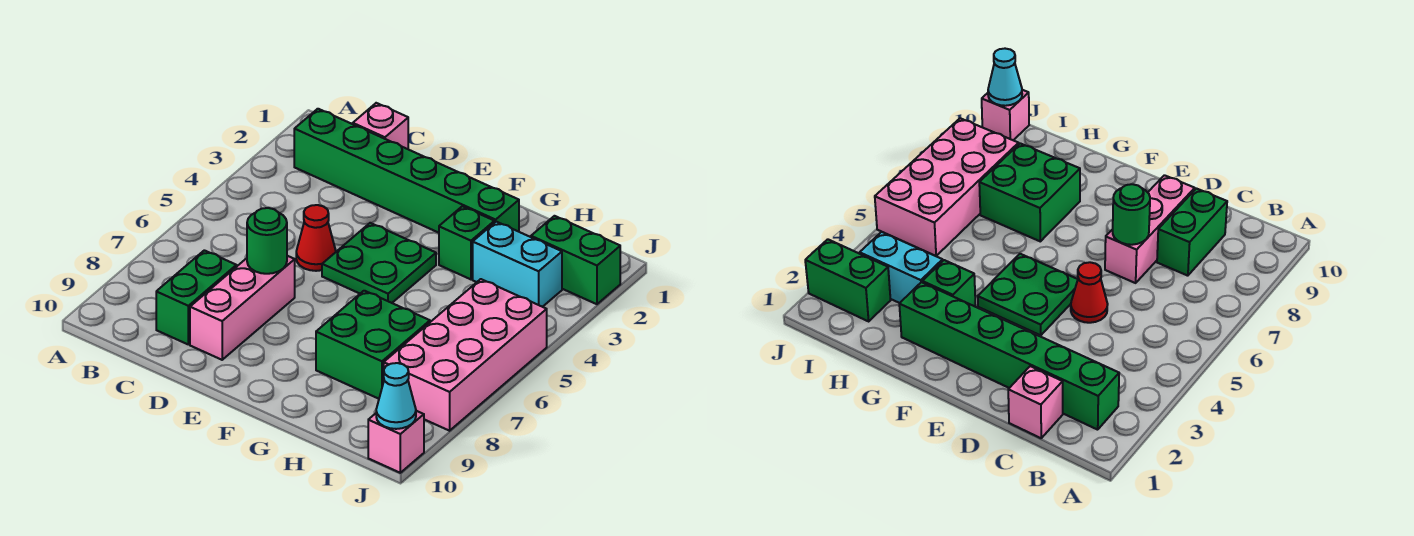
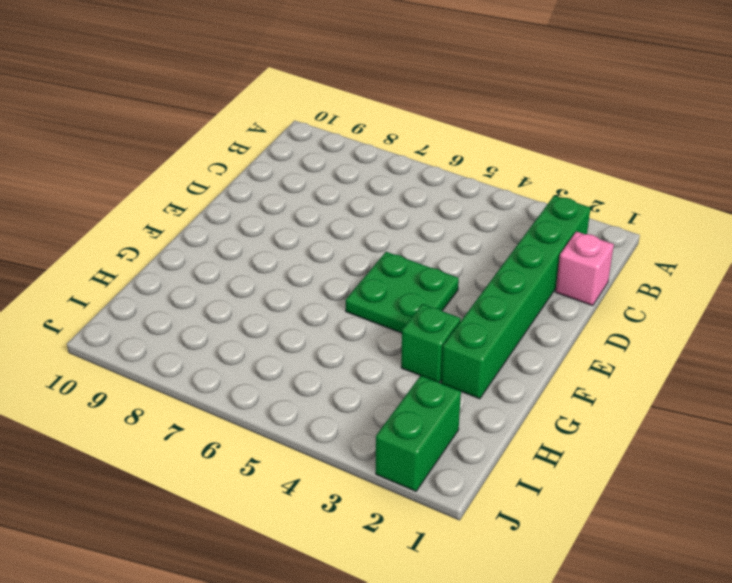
none -> green 1x2 brick [156,250,236,344]
none -> red 1x1 cone [296,205,336,271]
none -> pink 1x3 brick [190,256,295,360]

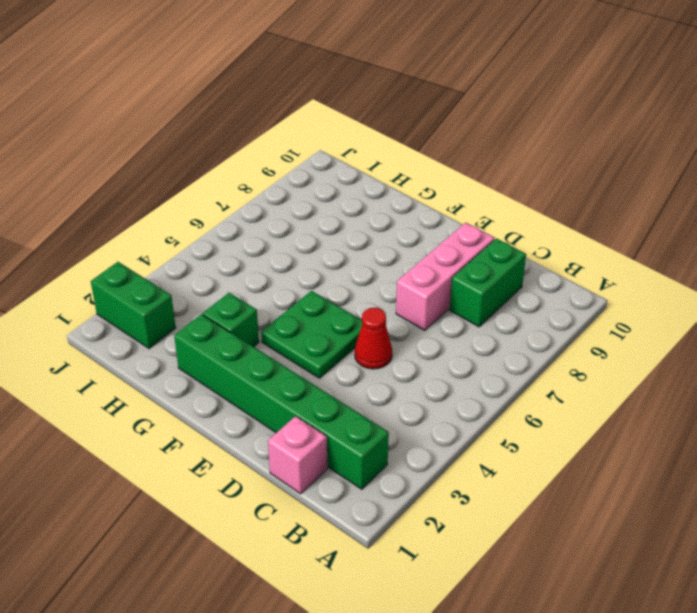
none -> green 2x2 brick [316,291,430,399]
none -> cyan 1x2 brick [473,222,562,307]
none -> pink 2x4 brick [384,279,547,431]

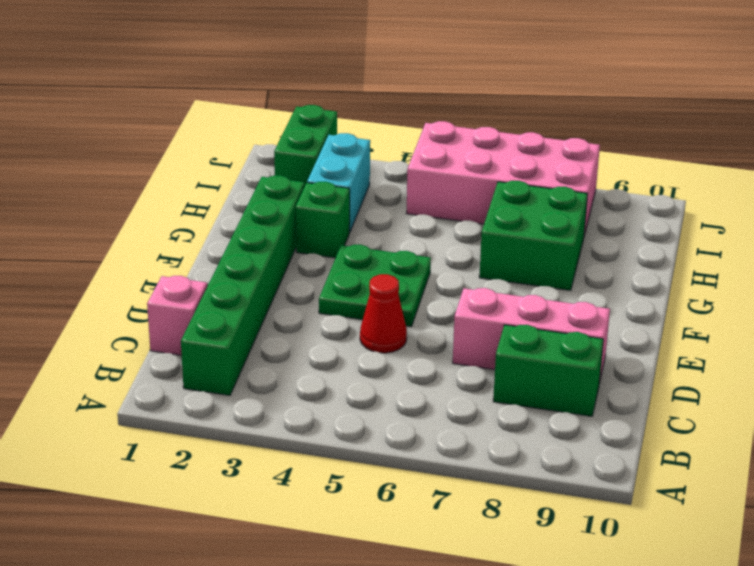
none -> pink 1x1 brick [368,411,424,473]
none -> green 1x1 round brick [247,208,287,274]
none -> cyan 1x1 cone [376,363,416,429]

